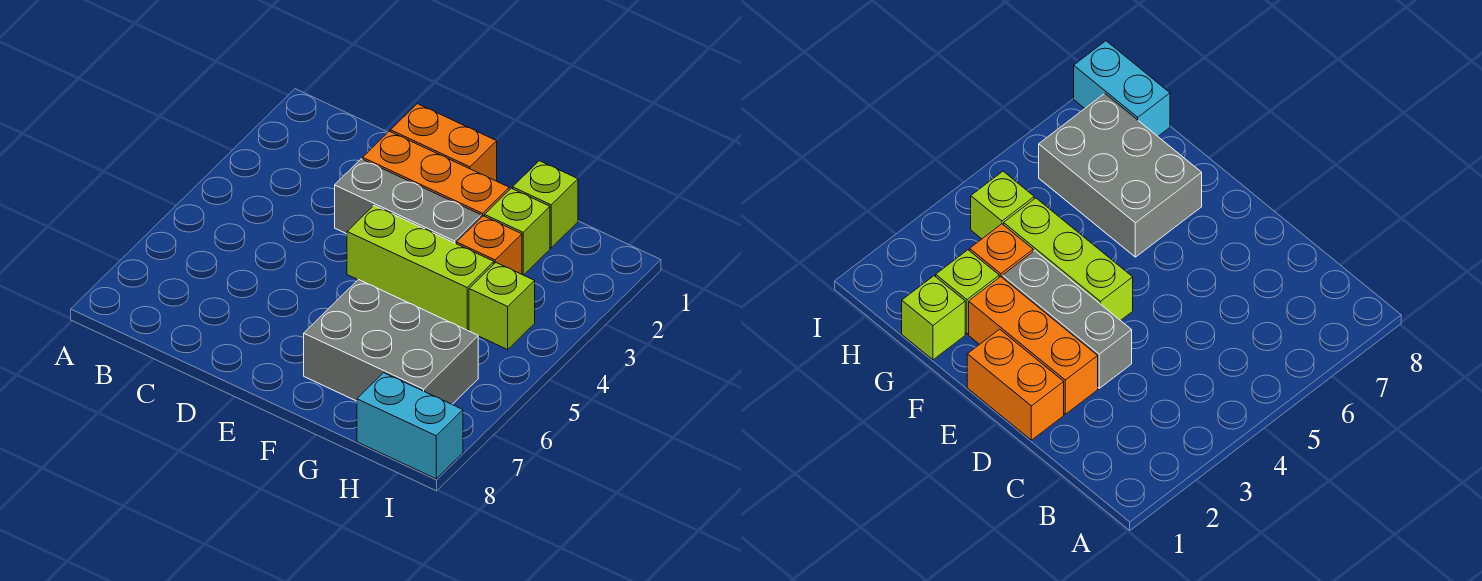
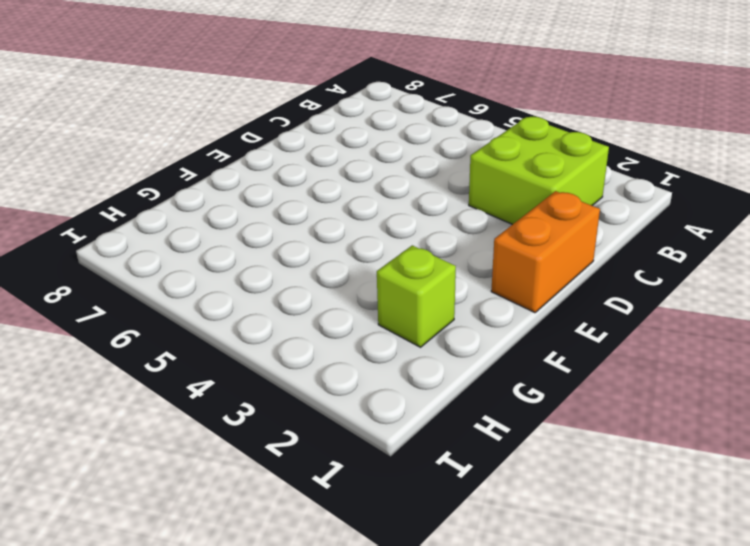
lime 2x2 brick [469,117,609,225] -> none
none -> orange 1x3 brick [363,131,509,217]
none -> grey 1x3 brick [335,159,481,244]

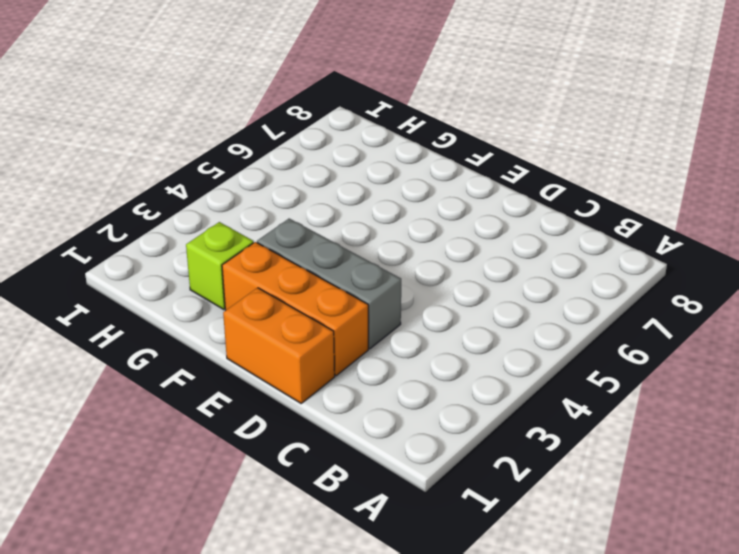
none -> lime 1x3 brick [347,206,494,330]
none -> grey 2x3 brick [304,280,478,404]

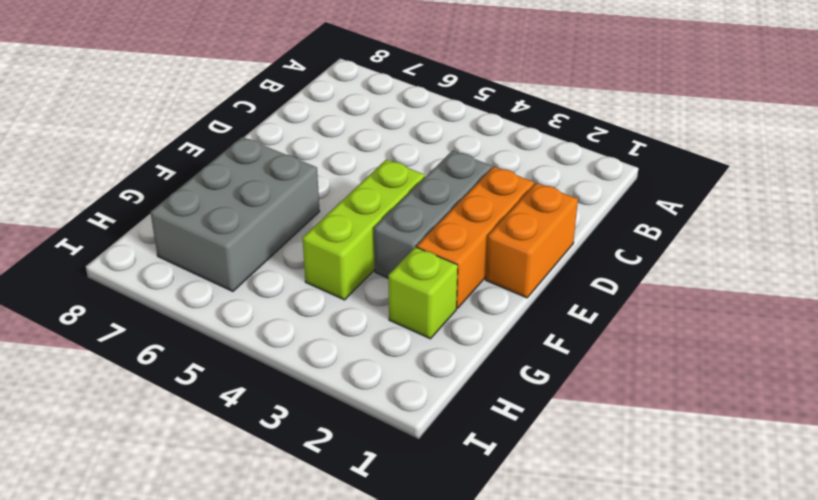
none -> lime 1x1 brick [513,161,578,248]
none -> orange 1x1 brick [457,216,522,274]

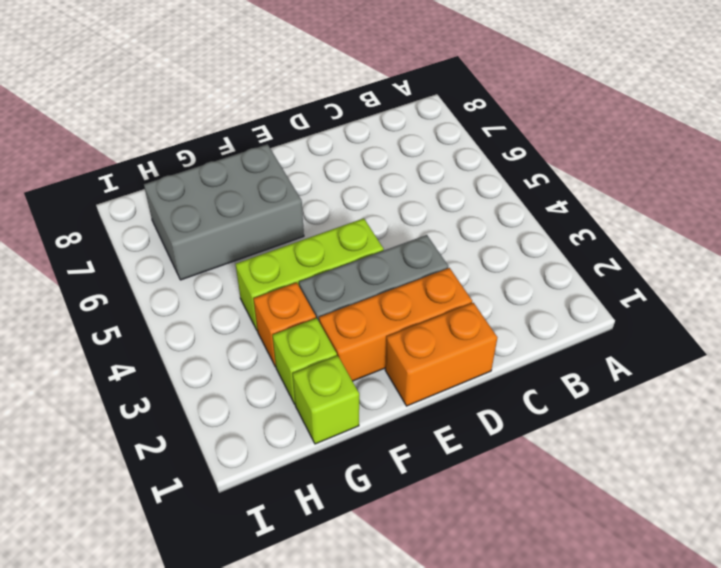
none -> lime 1x1 brick [469,263,535,349]
none -> cyan 1x2 brick [357,373,463,479]

